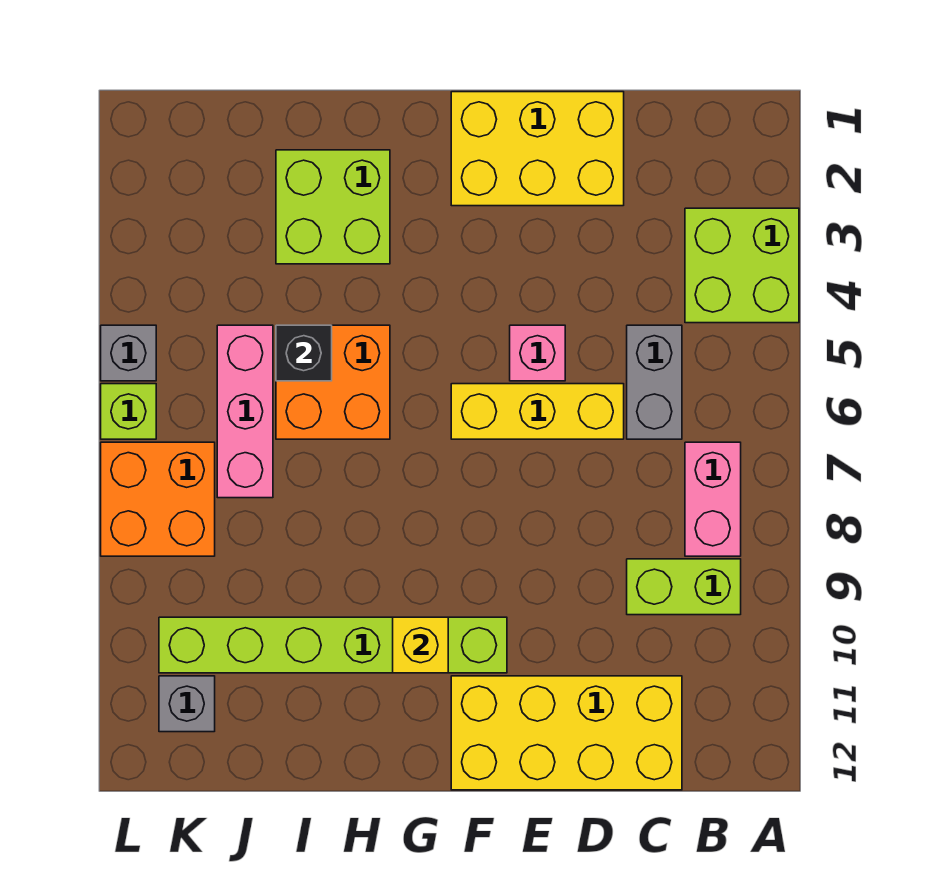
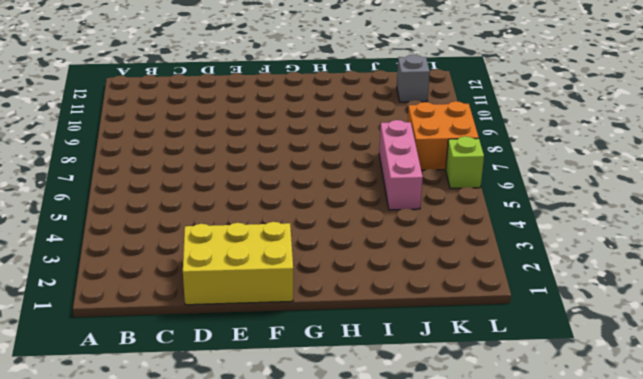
none -> lime 2x2 brick [685,208,799,323]
none -> pink 1x2 brick [685,442,741,556]
none -> lime 1x2 brick [627,559,741,615]

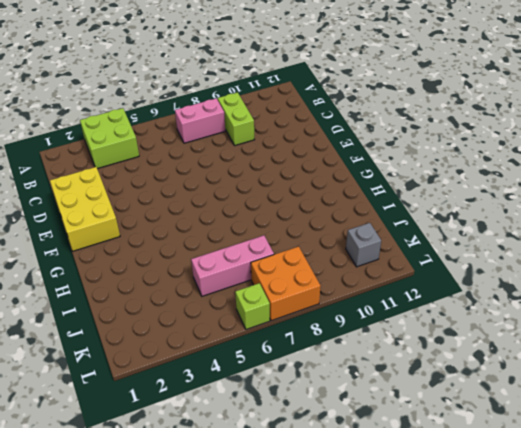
none -> grey 1x2 brick [627,325,682,439]
none -> yellow 2x4 brick [451,676,682,790]
none -> yellow 1x3 brick [451,384,624,439]

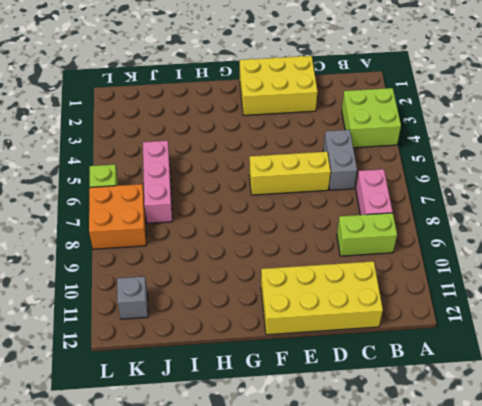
none -> pink 1x1 brick [510,325,565,381]
none -> lime 1x6 brick [159,617,507,673]
none -> lime 2x2 brick [276,150,390,264]

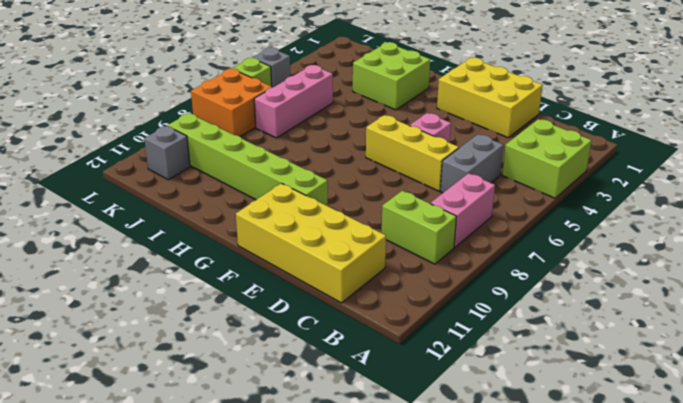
none -> orange 2x2 brick [276,325,390,439]
none -> yellow 1x1 brick [393,617,448,673]
none -> black 1x1 brick [276,325,332,381]

